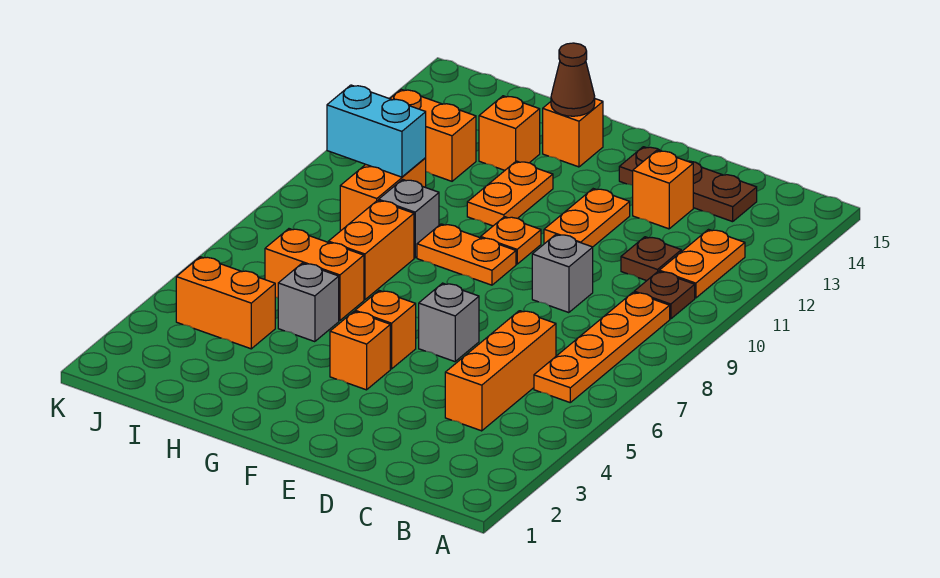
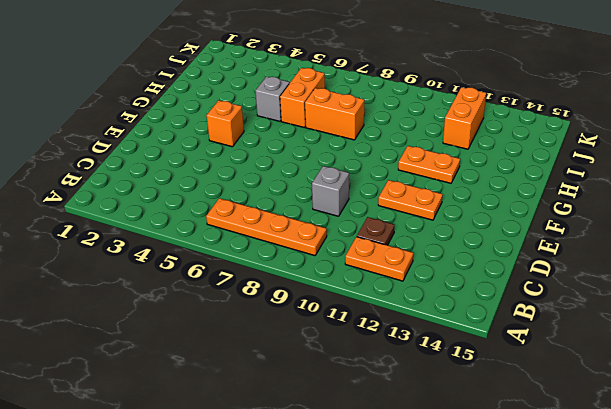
none -> brown 1x1 plate [634,271,695,319]
none -> orange 1x3 brick [445,311,556,431]
none -> brown 1x3 plate [619,147,757,222]

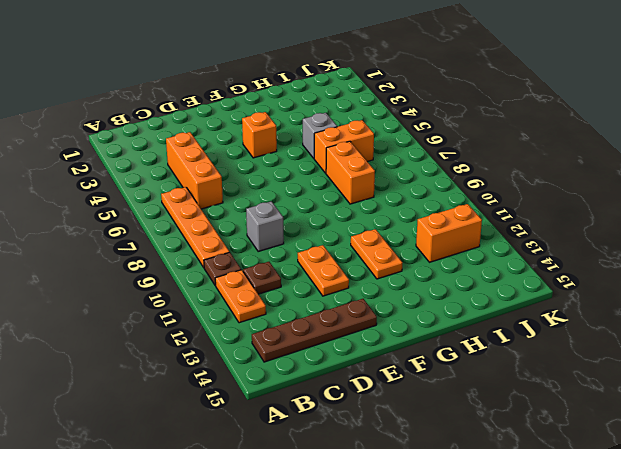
brown 1x4 plate [252,299,377,362] -> brown 1x3 plate [619,147,757,222]
none -> orange 1x1 brick [633,150,693,229]
none -> grey 1x1 brick [419,283,479,362]
none -> orange 1x1 brick [355,291,416,369]

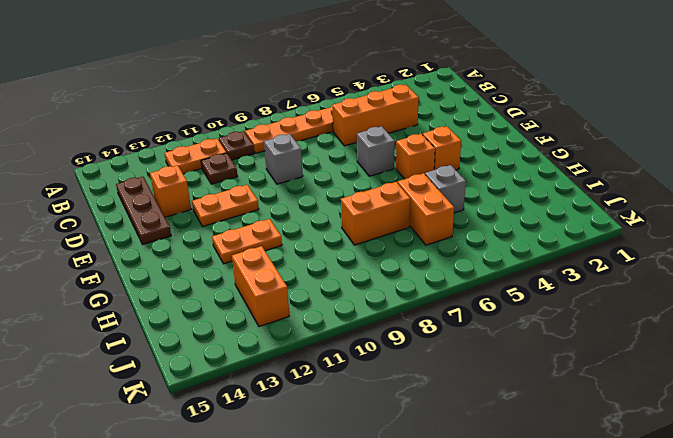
none -> orange 1x2 plate [417,224,516,285]
none -> orange 1x1 plate [481,217,541,264]
none -> orange 1x1 brick [543,99,603,167]

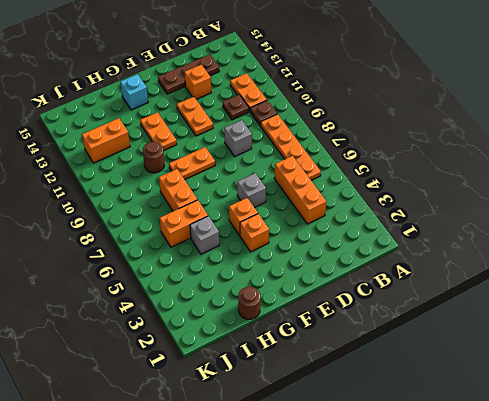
cyan 1x1 brick [120,74,148,110] -> orange 1x1 brick [543,99,603,167]
brown 1x1 round brick [238,287,260,319] -> none
brown 1x1 round brick [143,142,164,173] -> none
none -> orange 1x1 plate [481,217,541,264]
none -> grey 1x1 brick [379,179,439,258]
none -> orange 1x1 brick [479,96,540,170]

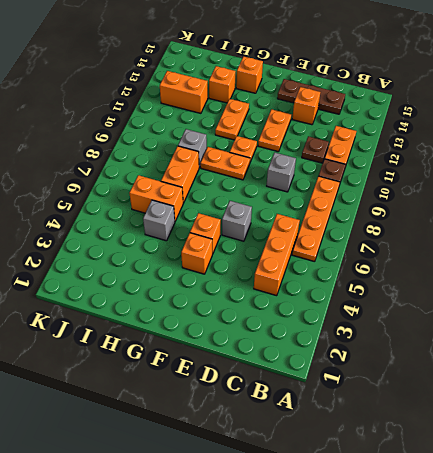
none -> orange 1x2 brick [176,257,275,349]
none -> orange 1x2 brick [340,158,426,231]
none -> brown 1x1 cone [551,43,595,116]

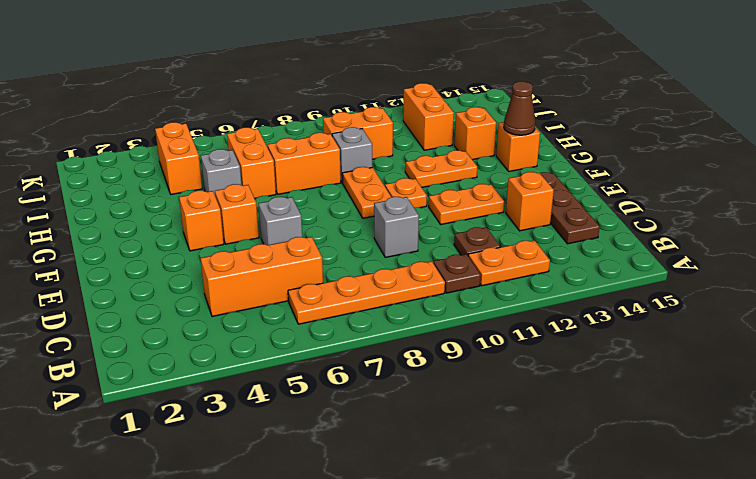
none -> cyan 1x2 brick [327,85,426,177]

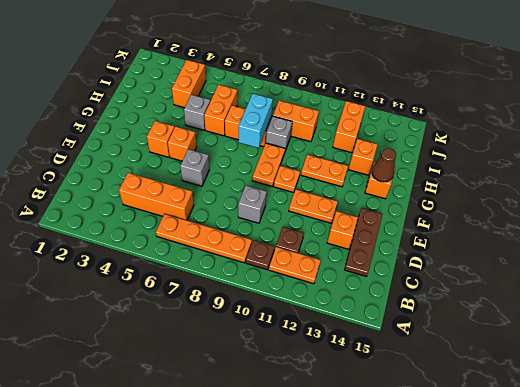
cyan 1x2 brick [239,93,273,148] -> cyan 1x2 brick moved to [327,85,426,177]

